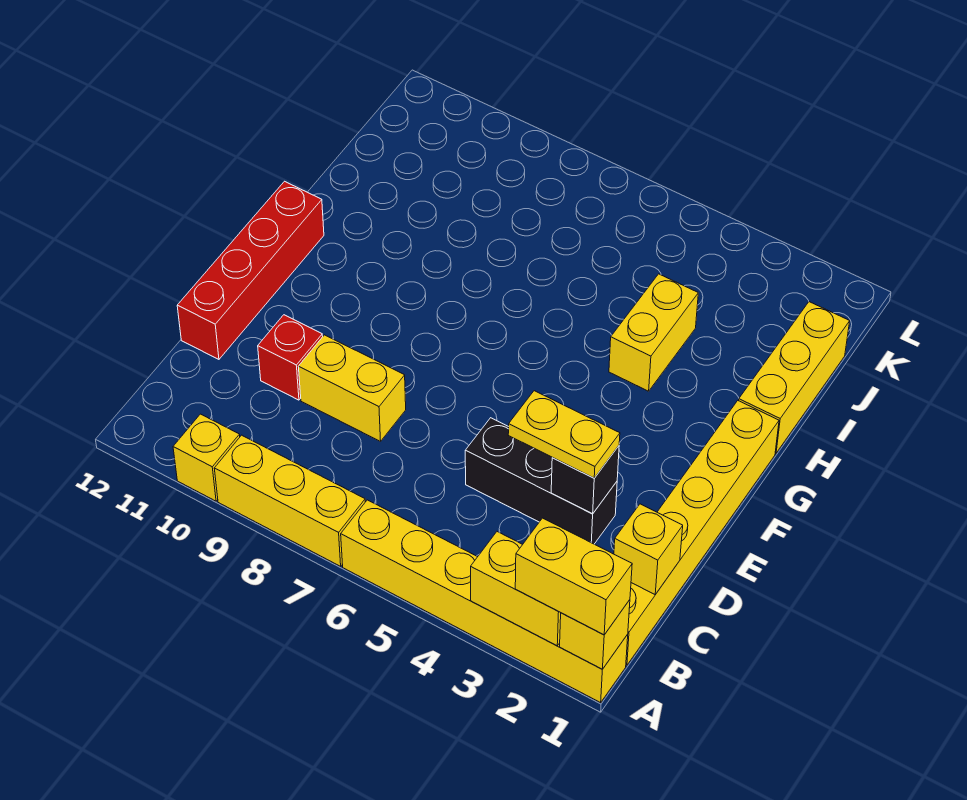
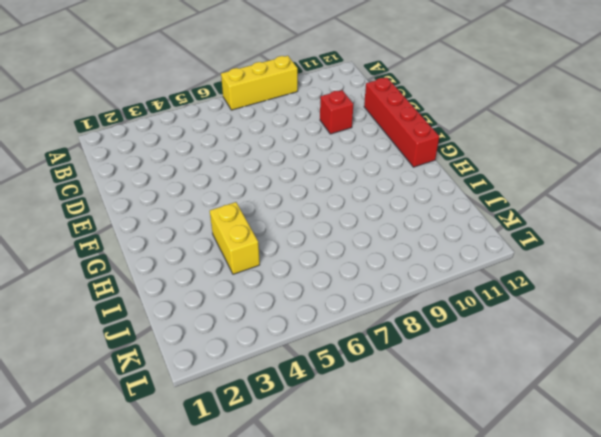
none -> yellow 1x6 brick [341,500,628,703]
none -> yellow 1x1 brick [173,414,240,501]
none -> yellow 1x6 brick [626,401,779,665]

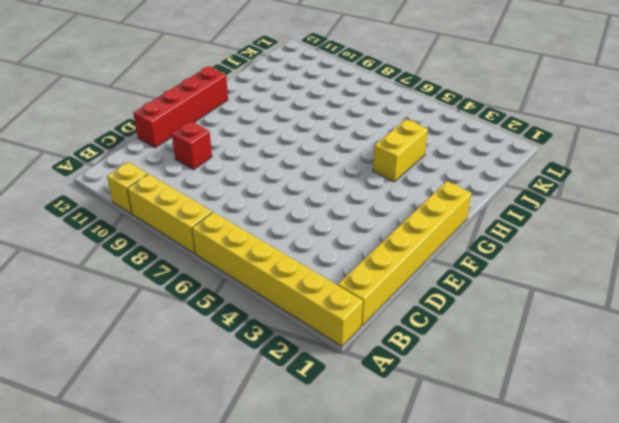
none -> black 1x3 brick [465,418,617,544]
none -> yellow 1x2 brick [298,335,406,441]
none -> yellow 1x3 brick [739,302,850,453]

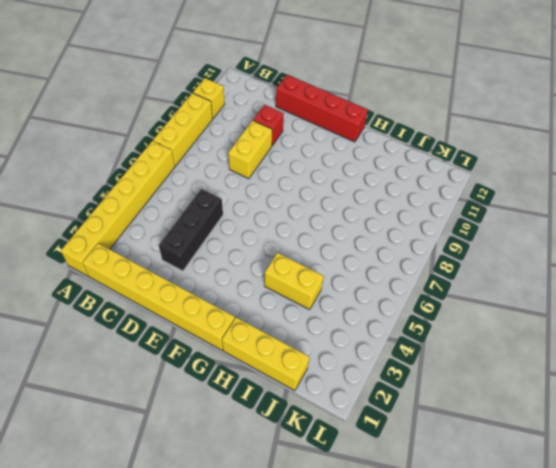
none -> yellow 1x1 brick [560,600,630,669]
none -> yellow 1x2 brick [471,532,561,646]
none -> yellow 1x1 brick [614,504,683,594]

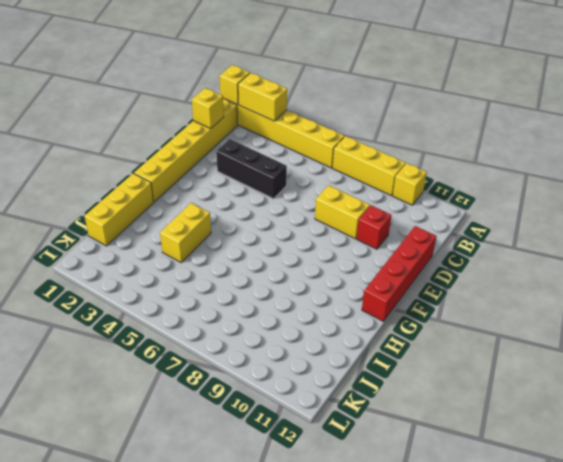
none -> black 1x1 brick [551,446,619,514]
none -> yellow 1x2 brick [515,518,632,635]
none -> yellow 1x2 plate [508,391,620,478]

